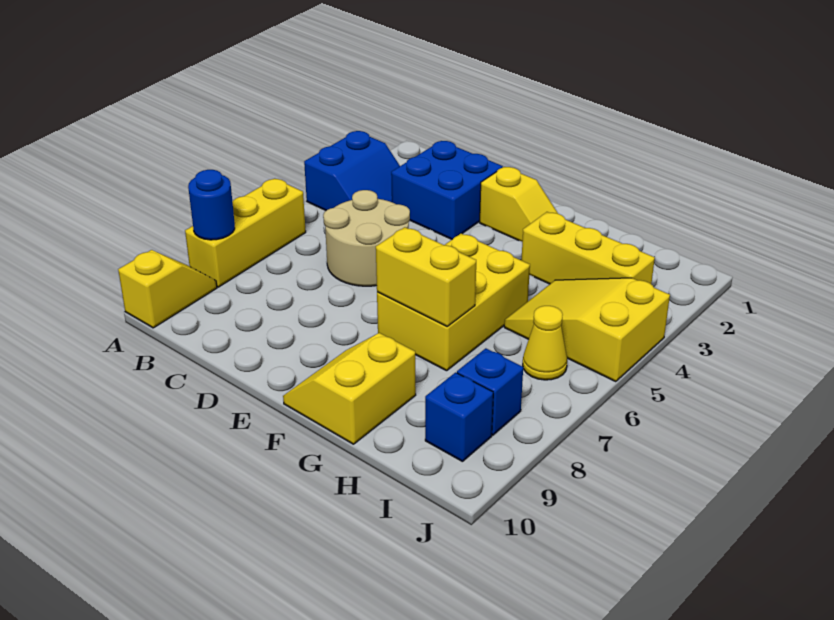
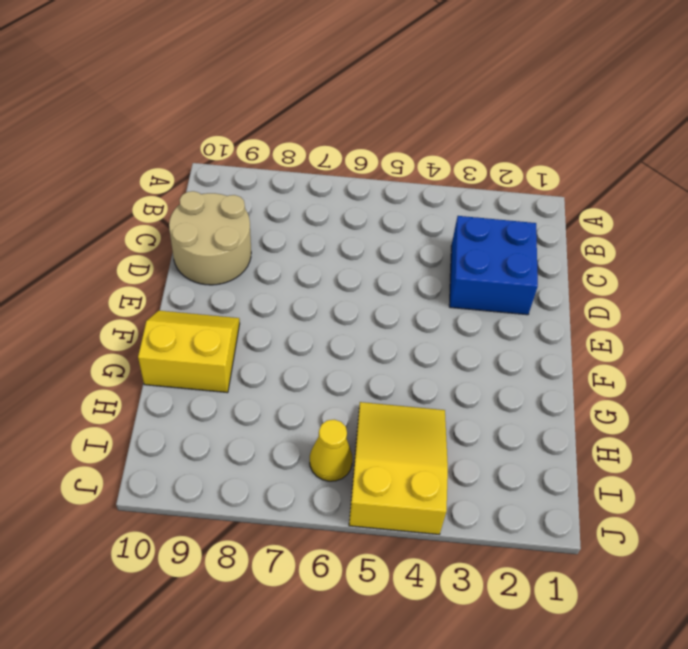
tan 2x2 round brick [169,191,251,285] -> tan 2x2 round brick moved to [323,190,410,286]
none -> blue 2x2 slope [304,131,400,210]
none -> yellow 1x3 brick [185,179,306,287]
none -> yellow 1x2 slope [118,250,217,328]

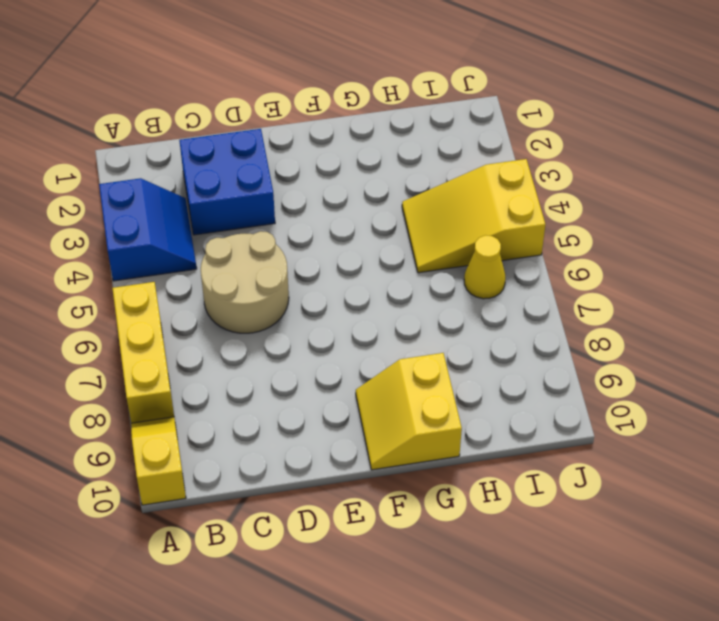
none -> yellow 1x2 slope [480,167,558,241]
none -> yellow 2x3 brick [377,234,530,371]
none -> yellow 1x3 brick [521,212,655,284]

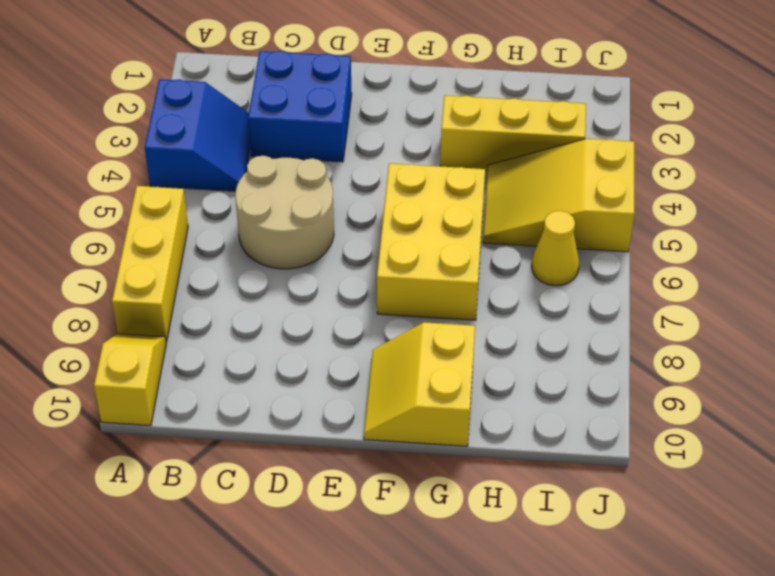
none -> yellow 1x2 slope [480,167,558,241]
none -> blue 1x1 brick [457,348,523,435]
none -> blue 1x1 brick [425,372,493,462]

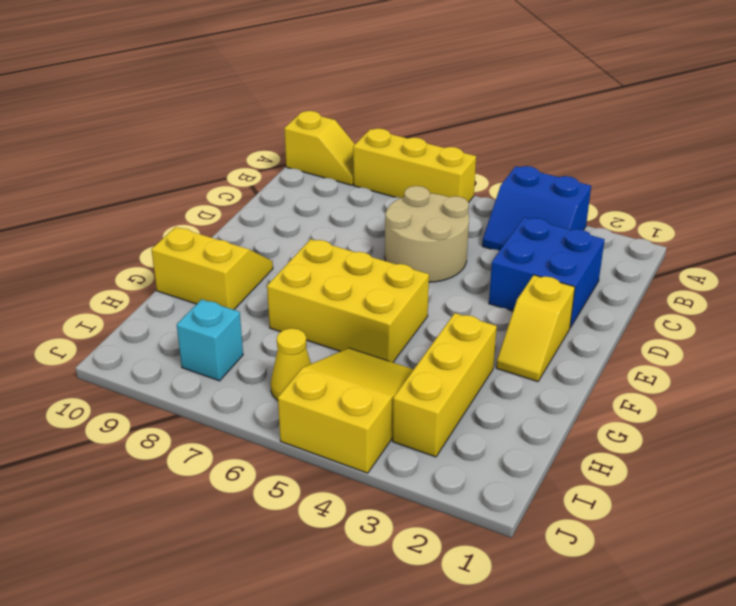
cyan 1x1 brick [177,299,243,381] -> blue 1x1 brick [457,348,523,435]
none -> blue 1x1 brick [425,372,493,462]
none -> blue 1x1 round brick [188,170,235,240]
none -> yellow 1x2 brick [376,227,476,327]

